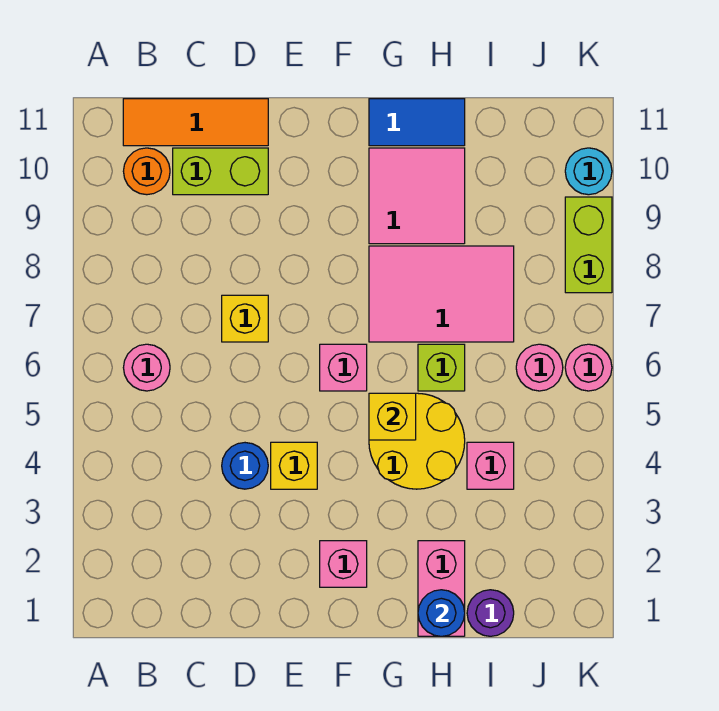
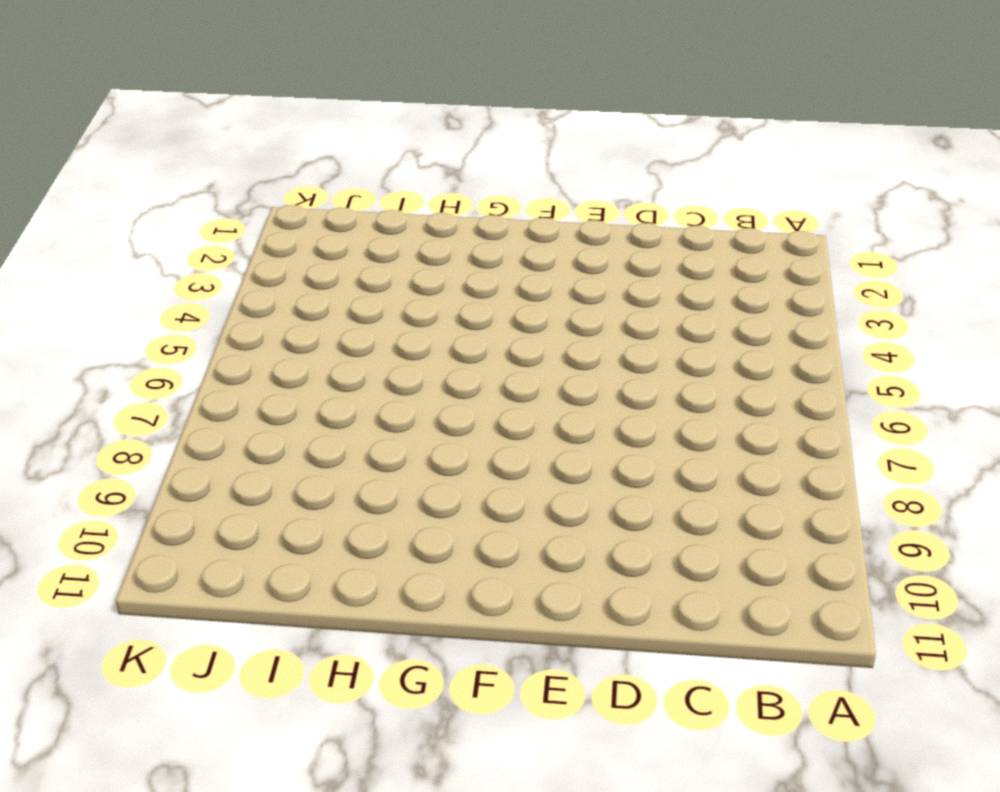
none -> pink 1x1 round brick [123,344,170,391]
none -> orange 1x1 round brick [123,148,170,195]
none -> orange 1x3 tile [123,99,268,146]

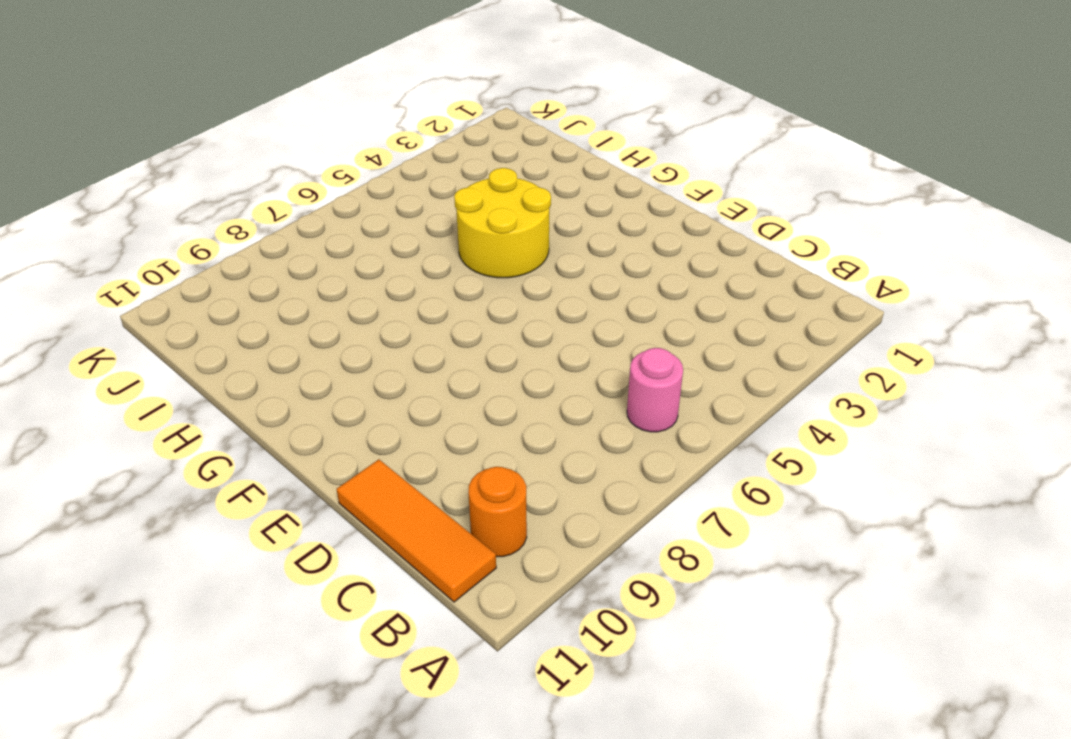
none -> lime 1x2 brick [173,148,268,195]
none -> blue 1x1 round brick [222,443,268,489]
none -> yellow 1x1 brick [222,295,268,342]

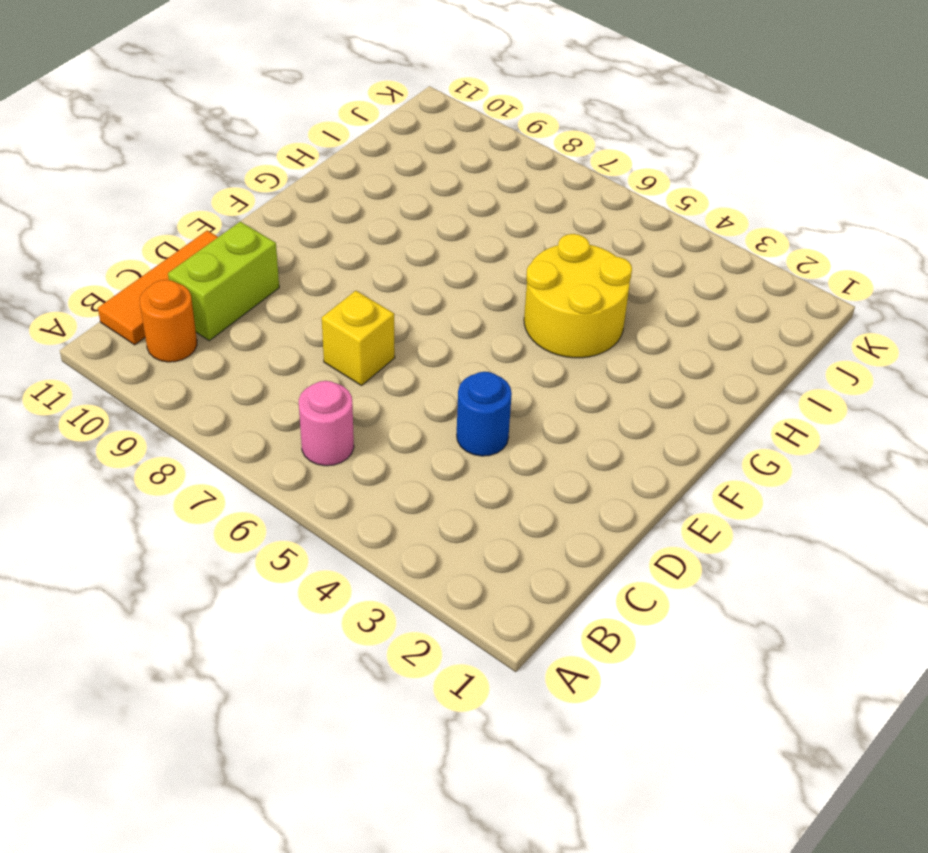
none -> yellow 1x1 brick [271,442,317,489]
none -> pink 1x1 brick [320,541,367,587]
none -> pink 1x1 brick [320,344,367,391]

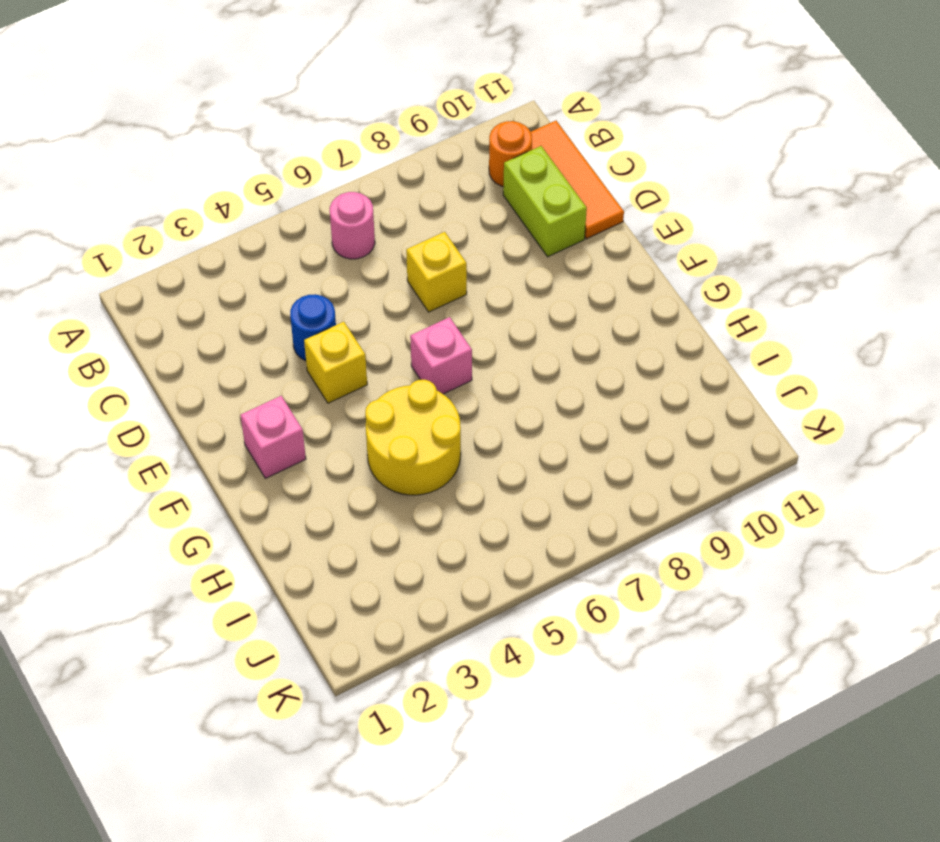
none -> pink 2x3 tile [369,246,514,342]
none -> pink 2x2 tile [369,148,465,244]
none -> blue 1x2 tile [369,99,465,146]

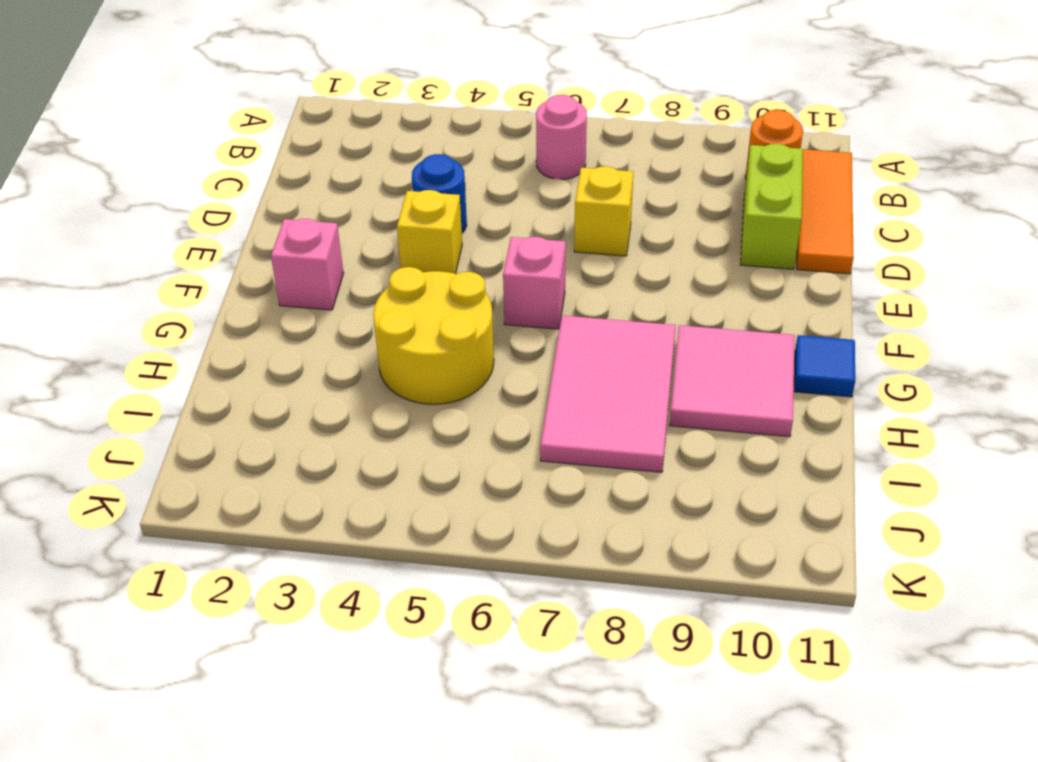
blue 1x1 tile [794,335,855,397] -> blue 1x2 tile [369,99,465,146]
none -> pink 1x2 brick [418,541,465,636]
none -> lime 1x1 brick [418,344,465,391]
none -> purple 1x1 round brick [467,590,514,636]

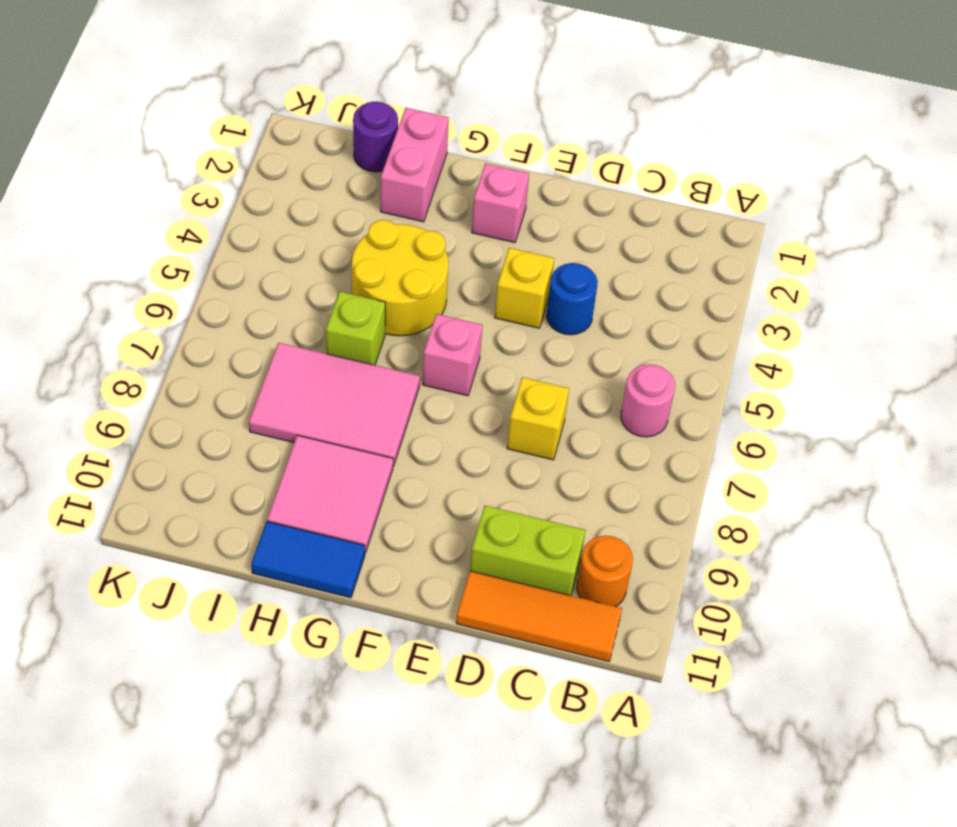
none -> pink 1x1 brick [467,442,514,489]
none -> pink 1x1 round brick [516,344,563,391]
none -> pink 1x1 round brick [565,344,612,391]

